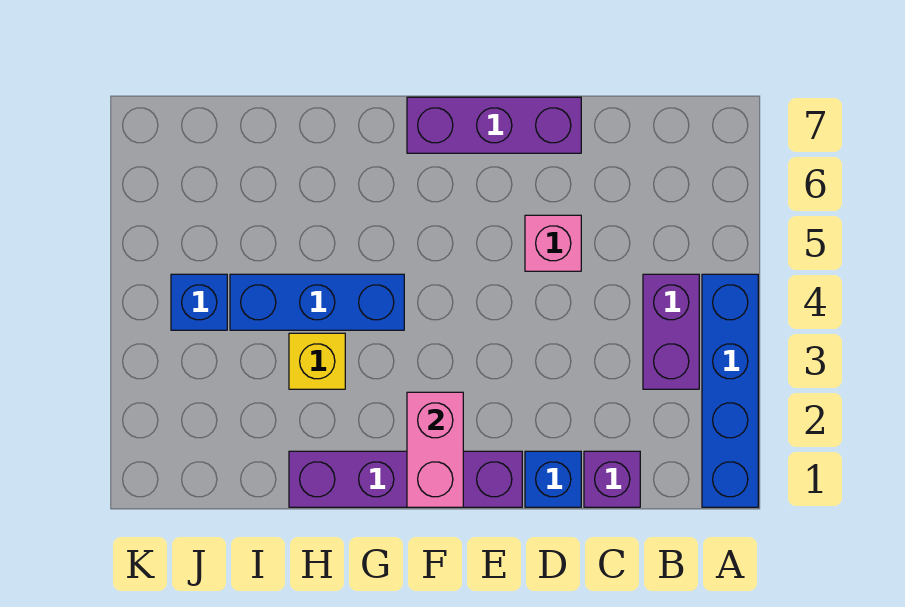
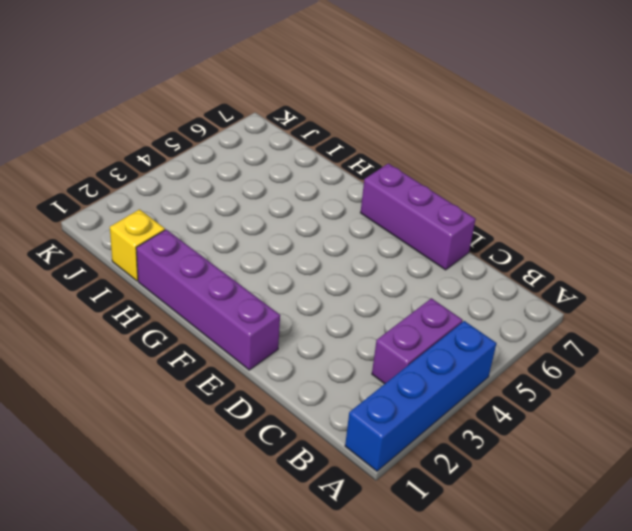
yellow 1x1 brick [110,209,165,281] -> yellow 1x1 brick moved to [289,333,345,389]
none -> purple 1x1 brick [584,451,640,507]
none -> blue 1x1 brick [525,451,581,507]

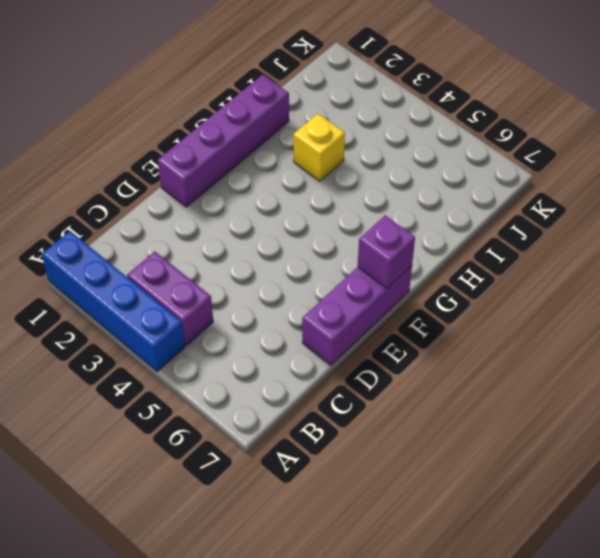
purple 1x1 brick [358,215,415,288] -> purple 1x1 brick moved to [584,451,640,507]
none -> blue 1x1 brick [525,451,581,507]
none -> pink 1x1 brick [525,215,581,271]

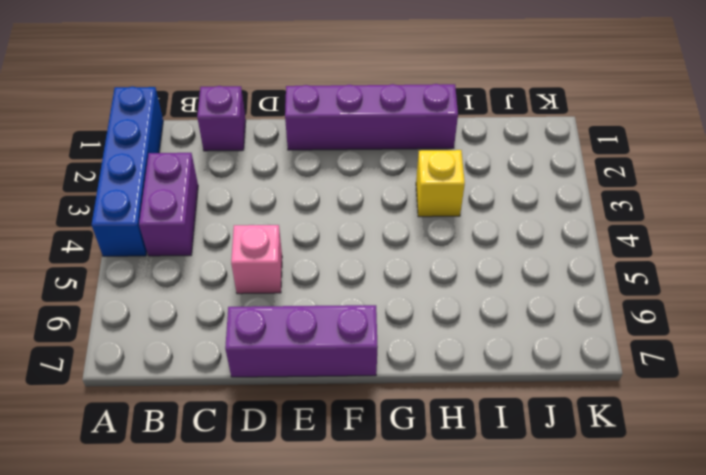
none -> blue 1x1 brick [525,451,581,507]
none -> blue 1x3 brick [230,274,404,330]

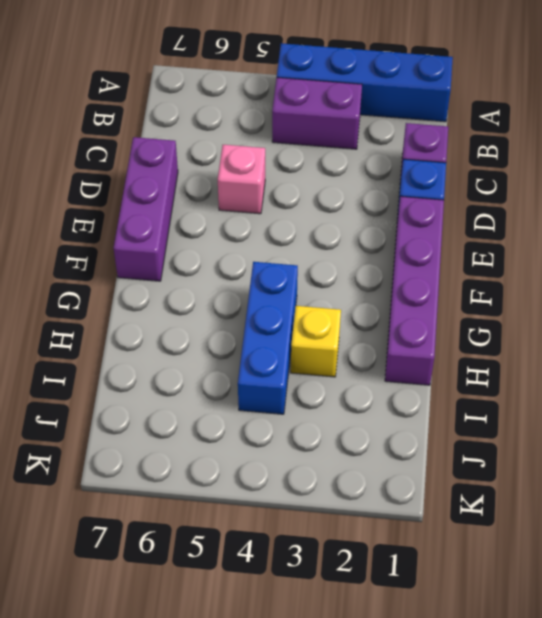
none -> blue 1x1 brick [171,274,227,330]
none -> pink 1x2 brick [407,392,463,507]

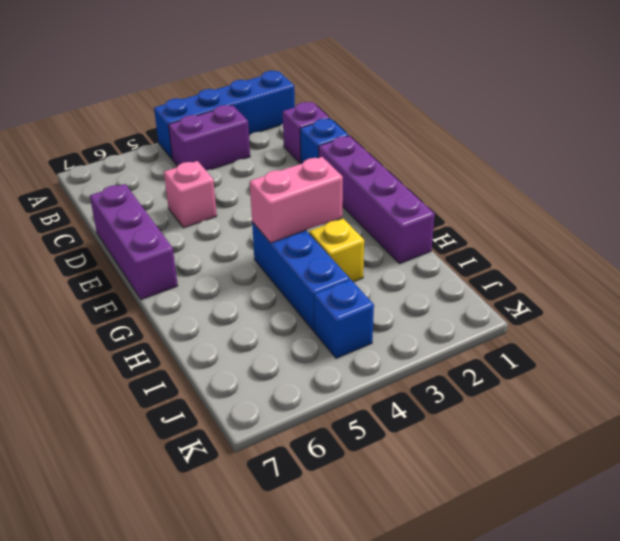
pink 1x2 brick [250,157,343,243] -> pink 1x2 brick moved to [407,392,463,507]

